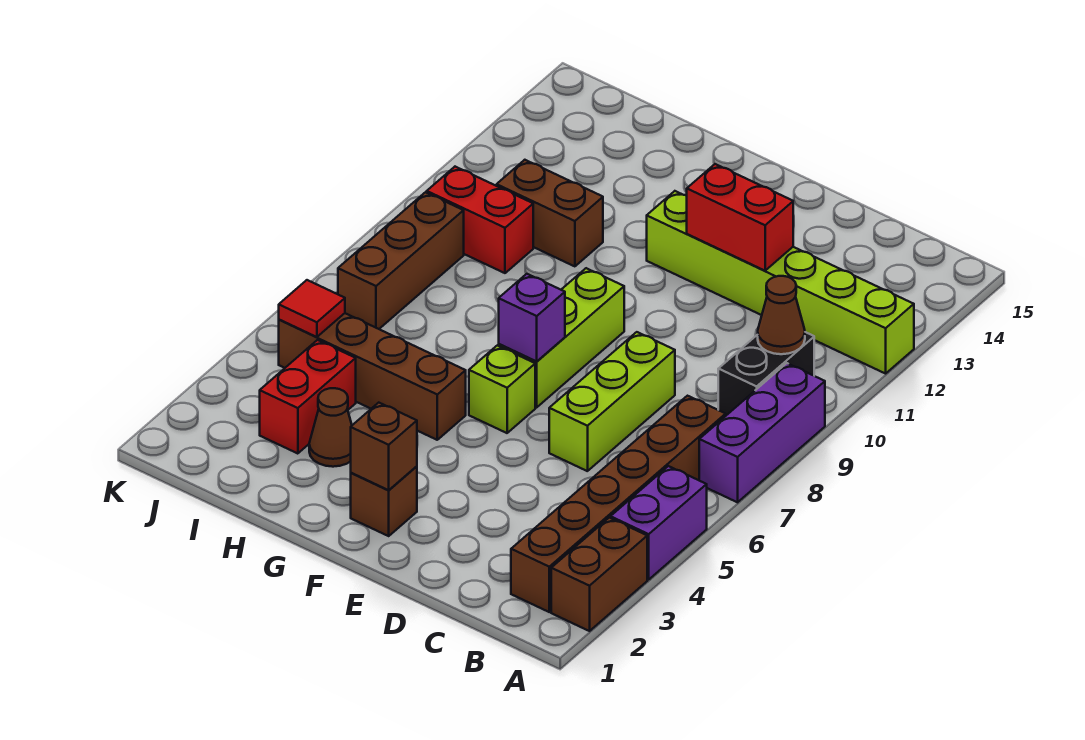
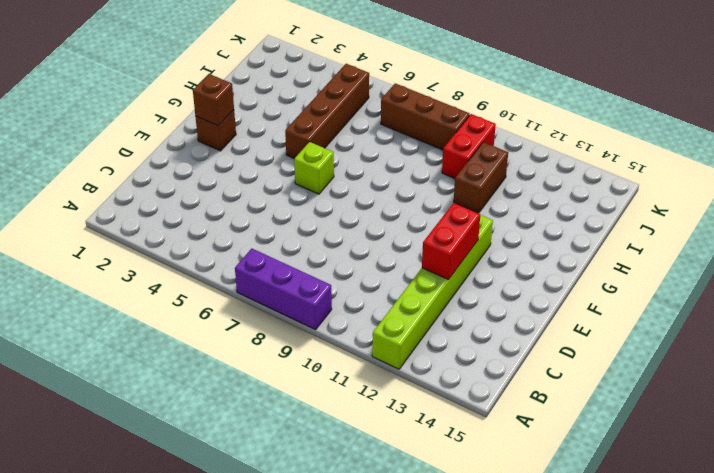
none -> brown 1x2 brick [551,518,647,631]
none -> purple 1x2 brick [611,466,707,580]
none -> brown 1x6 brick [511,396,726,612]

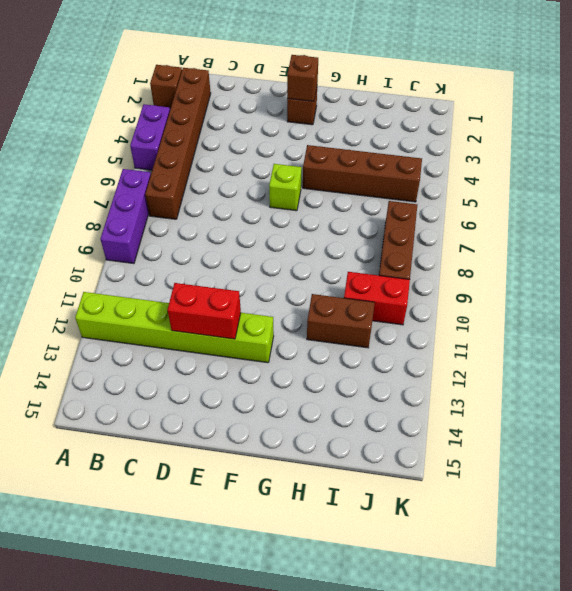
brown 1x1 brick [150,65,182,108] -> brown 1x2 brick [551,518,647,631]
none -> black 1x2 brick [718,332,814,415]
none -> lime 1x3 brick [549,332,675,471]
none -> lime 1x3 brick [499,268,624,407]

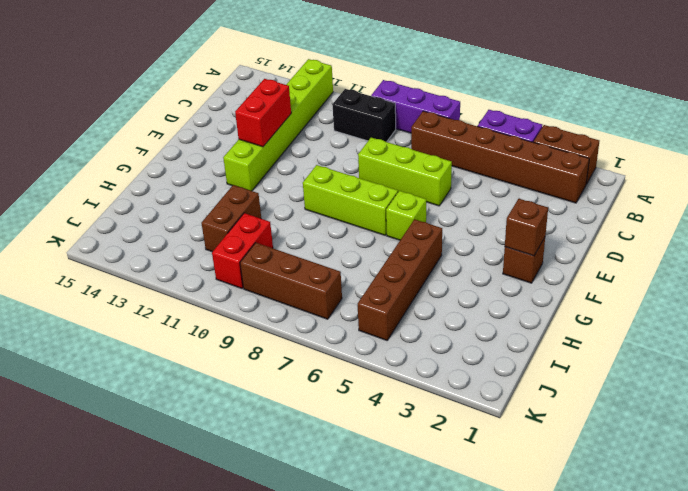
none -> brown 1x1 cone [309,388,352,467]
none -> red 1x2 brick [260,340,356,454]
none -> brown 1x1 cone [758,276,805,354]

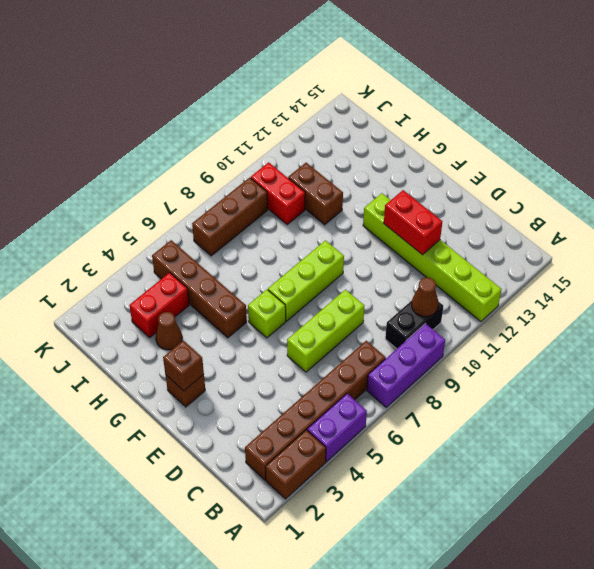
none -> purple 1x1 brick [499,274,565,361]
none -> red 1x1 tile [279,280,345,337]

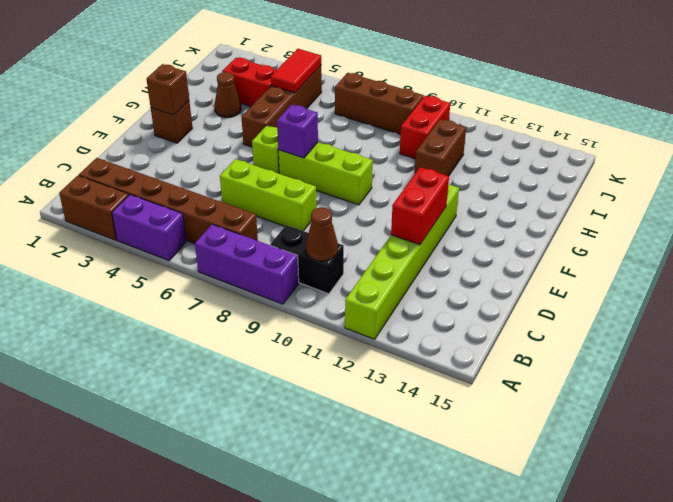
red 1x2 tile [271,49,321,93] -> red 1x1 tile [279,280,345,337]

